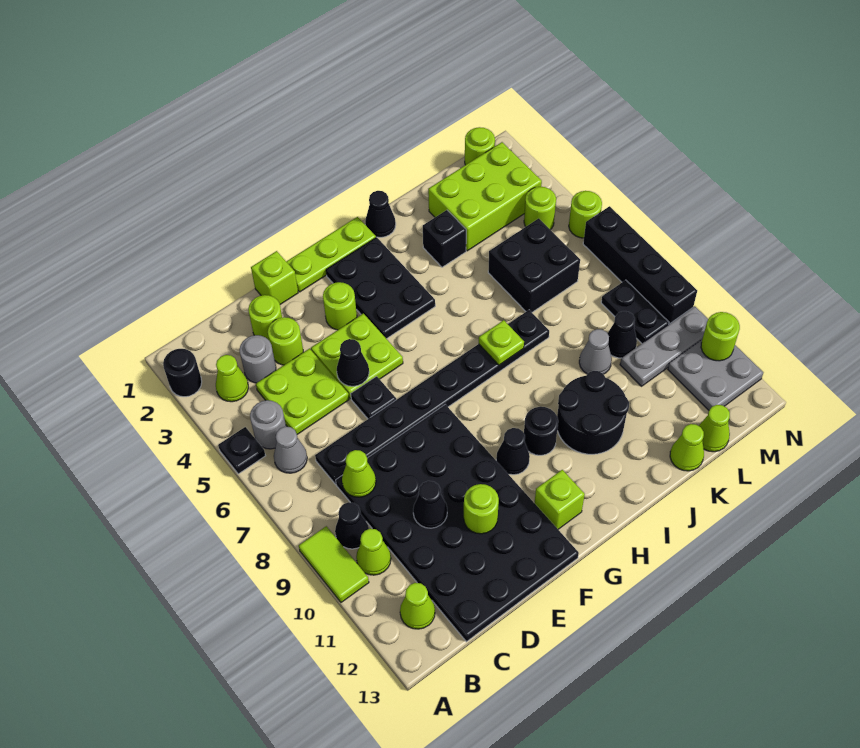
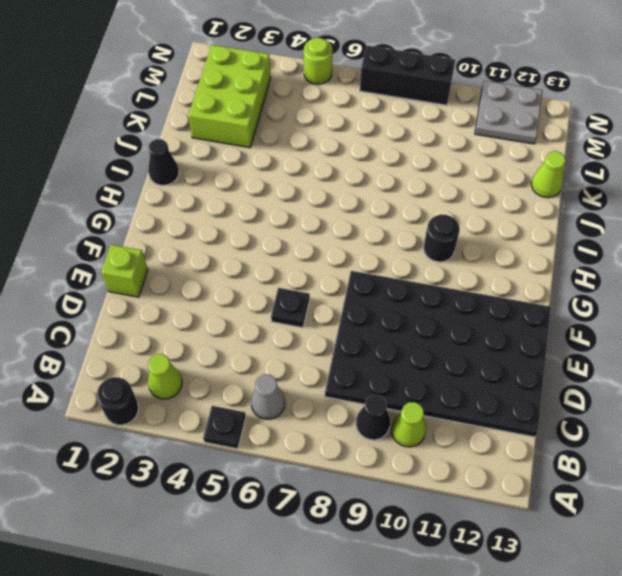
black 1x3 brick [360,46,455,105] -> black 1x4 brick [583,206,697,324]
none -> lime 1x2 tile [299,526,369,602]
none -> grey 1x1 round brick [250,400,286,449]
none -> lime 1x1 cone [400,583,435,629]
none -> grey 1x1 round brick [239,335,276,383]

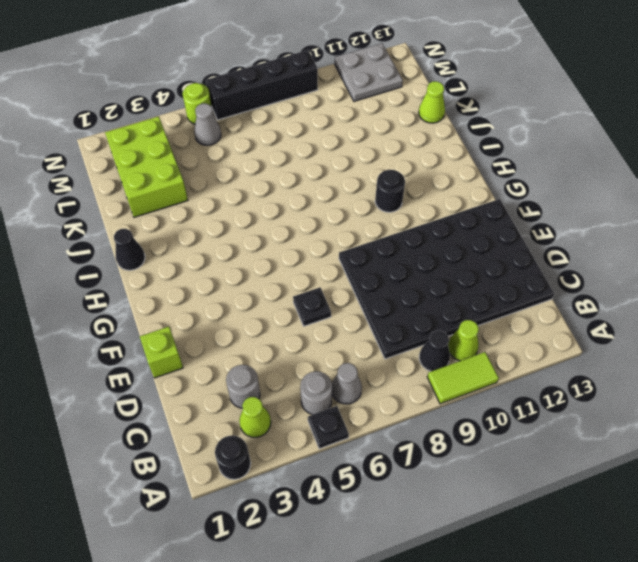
grey 1x1 cone [194,103,221,145] -> grey 1x1 cone moved to [579,329,612,374]
none -> lime 1x1 cone [400,583,435,629]
none -> lime 2x2 plate [256,349,349,434]
none -> black 1x8 plate [315,310,549,484]
none -> lime 1x1 round brick [248,295,282,340]

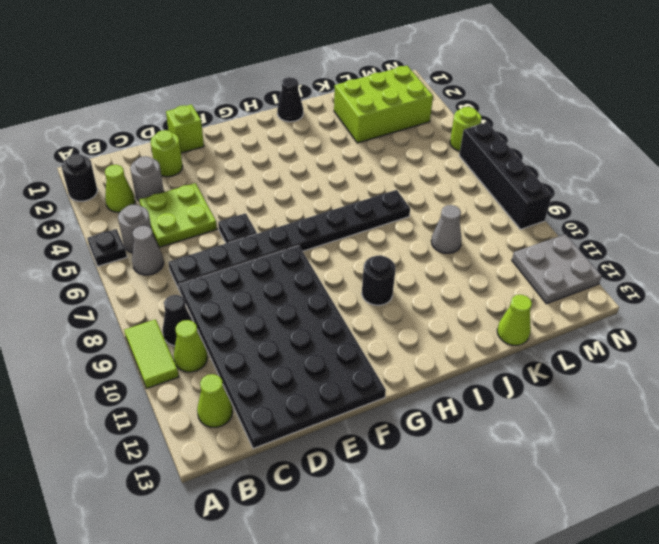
none -> lime 1x1 round brick [268,317,303,365]
none -> lime 2x2 plate [311,314,403,399]
none -> lime 1x3 plate [286,217,376,292]
none -> lime 1x1 round brick [323,282,357,330]

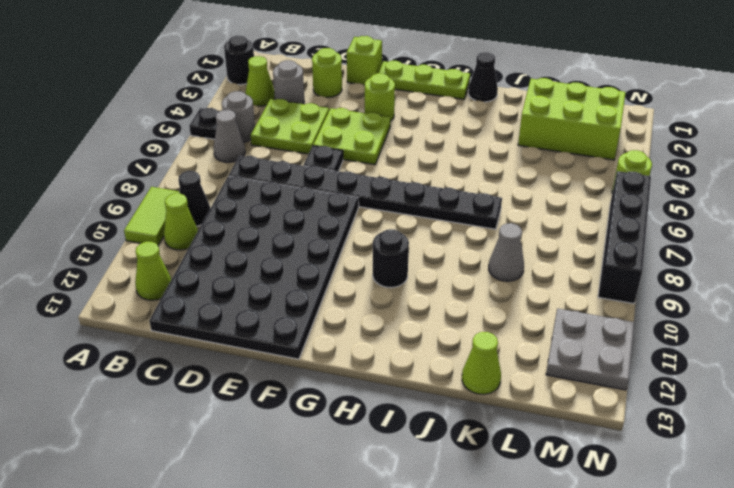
none -> lime 1x1 round brick [268,317,303,365]
none -> black 2x3 plate [326,237,435,339]
none -> black 1x1 cone [496,428,530,475]
none -> lime 1x1 brick [535,470,585,529]

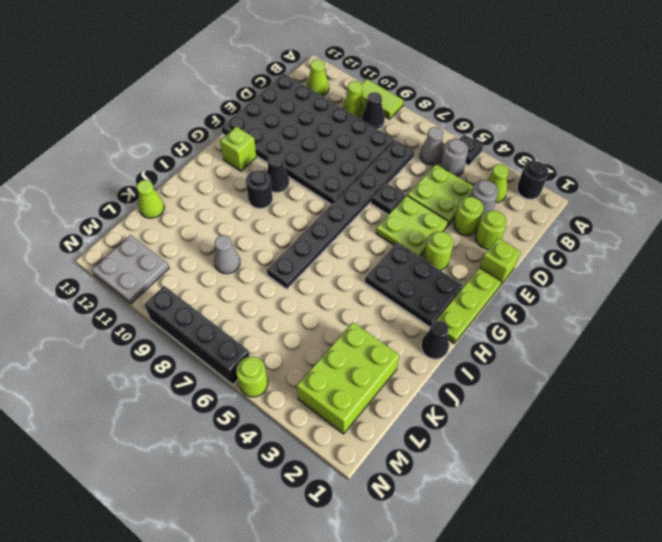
none -> black 2x2 round brick [557,371,629,454]
none -> black 1x1 brick [423,210,466,267]
none -> black 2x2 brick [488,218,580,312]
none -> black 1x1 cone [607,311,637,358]

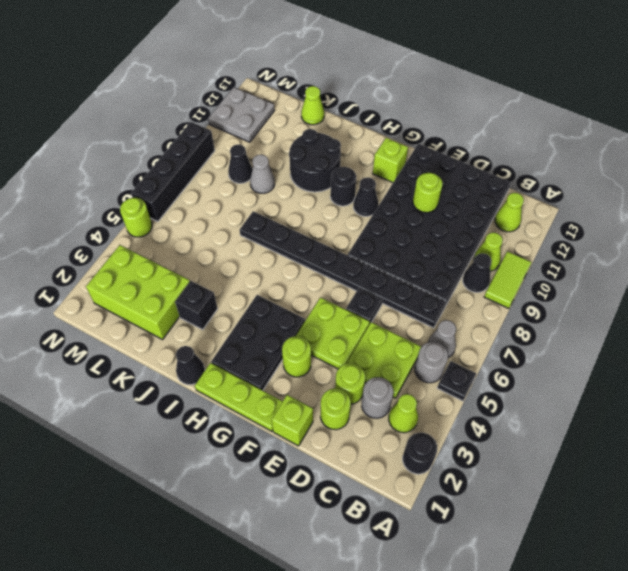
none -> black 2x2 brick [488,218,580,312]
none -> grey 1x3 plate [620,306,708,386]
none -> lime 1x1 cone [699,405,730,452]
none -> lime 1x1 round brick [465,127,495,165]

